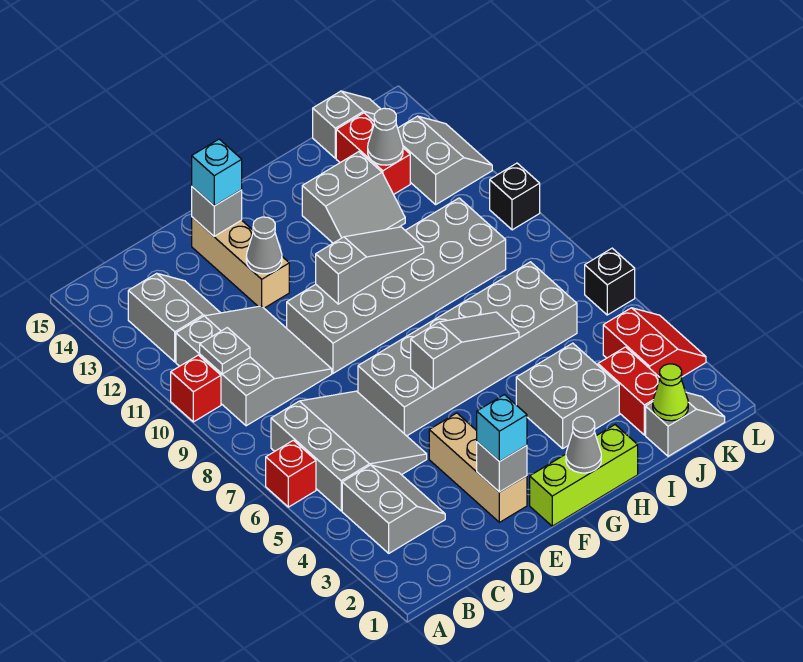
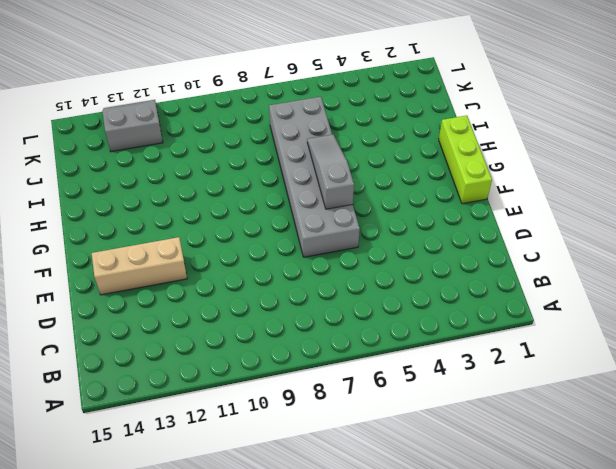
none -> red 1x1 brick [266,440,316,507]
none -> red 1x1 brick [171,355,221,422]
none -> grey 2x2 slope [342,465,445,553]
none -> grey 3x3 slope [271,391,427,511]

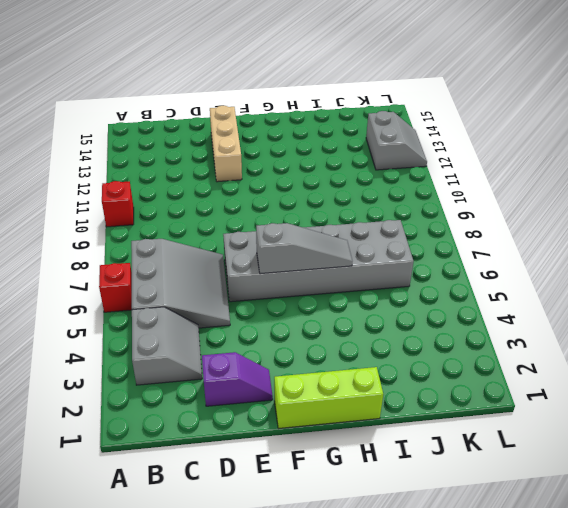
purple 1x2 slope [202,352,273,406] -> tan 1x3 brick [429,413,527,522]
none -> grey 3x3 slope [176,306,332,426]
none -> grey 2x2 slope [128,273,220,362]
none -> grey 2x6 brick [287,198,506,373]
none -> grey 2x2 brick [516,343,619,449]

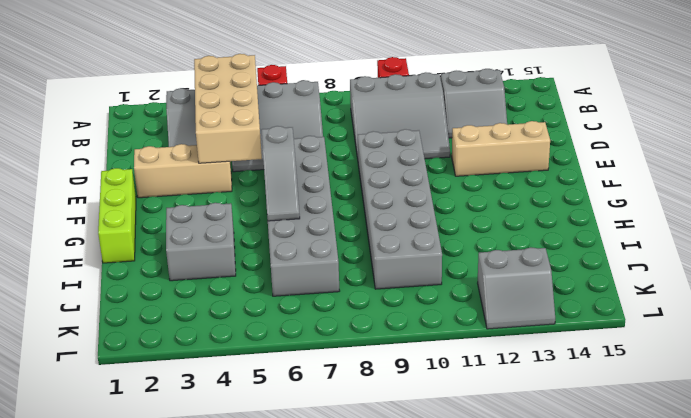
tan 2x4 brick [194,54,262,163] -> none
none -> grey 2x2 slope [302,152,405,243]
none -> grey 1x2 slope [646,392,725,456]
none -> red 1x2 brick [598,347,660,435]
none -> red 1x2 brick [336,113,410,195]

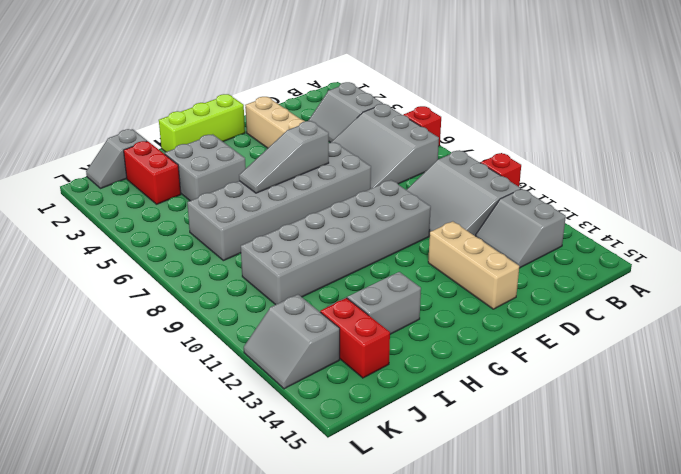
none -> grey 1x2 slope [313,91,380,158]
none -> red 2x2 slope [603,308,706,377]
none -> black 1x1 brick [585,248,635,315]
none -> black 1x1 brick [490,163,540,230]

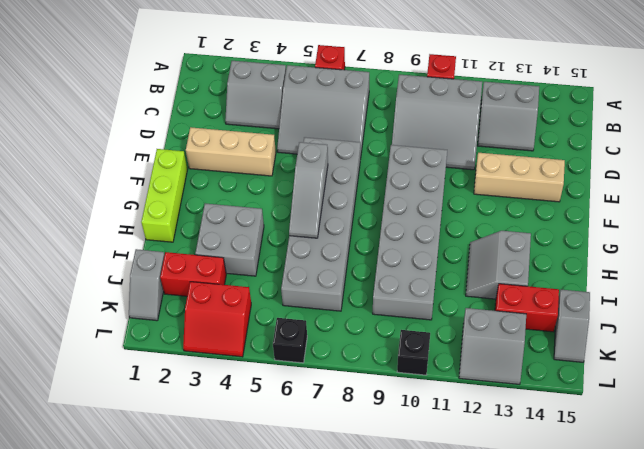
none -> grey 1x1 plate [200,328,250,374]
none -> grey 1x1 brick [477,442,527,492]
none -> grey 1x1 cone [246,217,282,274]
none -> grey 1x1 brick [192,187,242,236]

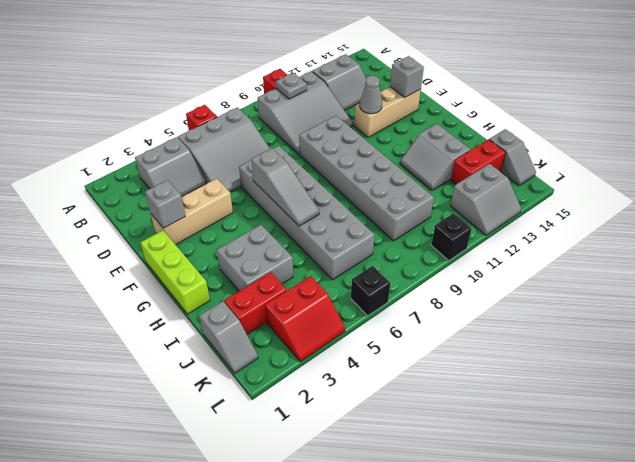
none -> grey 1x3 slope [316,227,424,304]
none -> grey 1x1 cone [566,416,601,473]
none -> lime 1x1 cone [653,364,688,421]
none -> grey 1x1 cone [368,108,403,165]

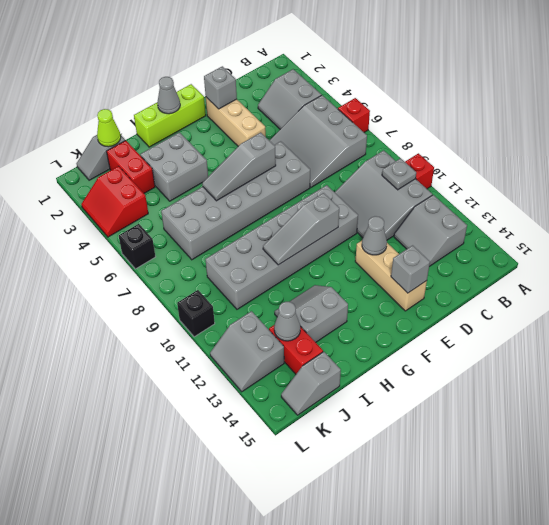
none -> cyan 1x1 brick [477,395,527,462]
none -> cyan 1x1 brick [192,139,242,206]

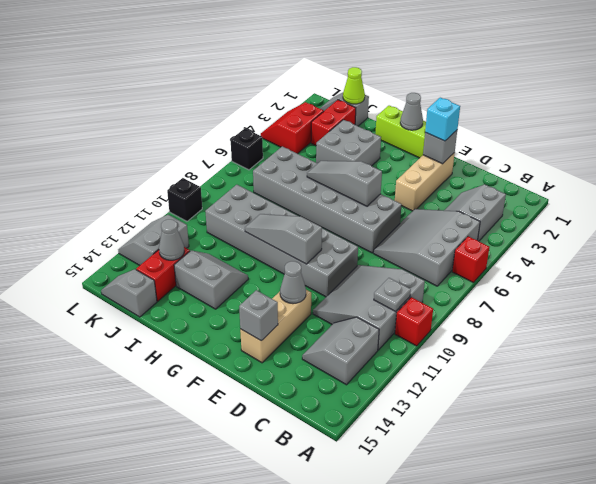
none -> cyan 1x1 brick [192,139,242,206]

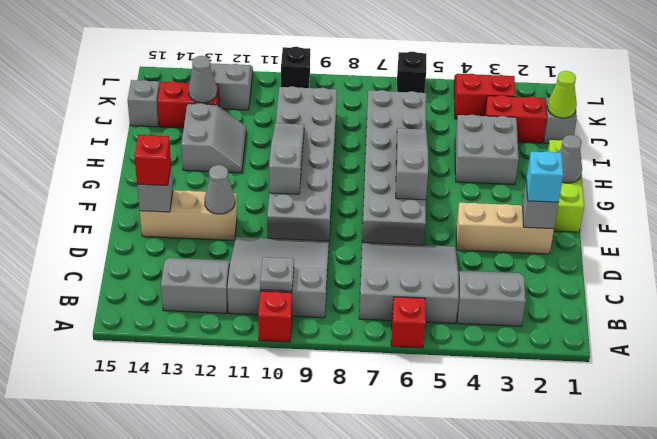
red 1x1 brick [134,135,171,185] -> cyan 1x1 brick [192,139,242,206]

